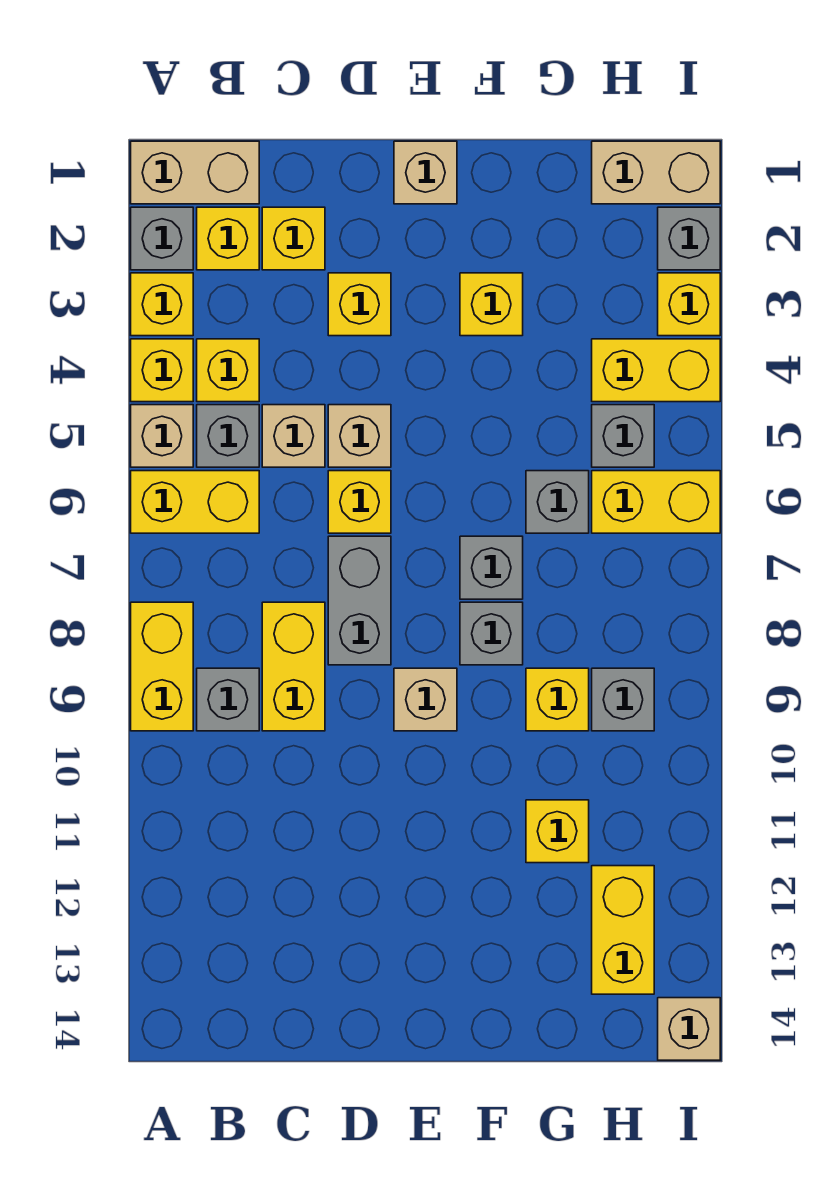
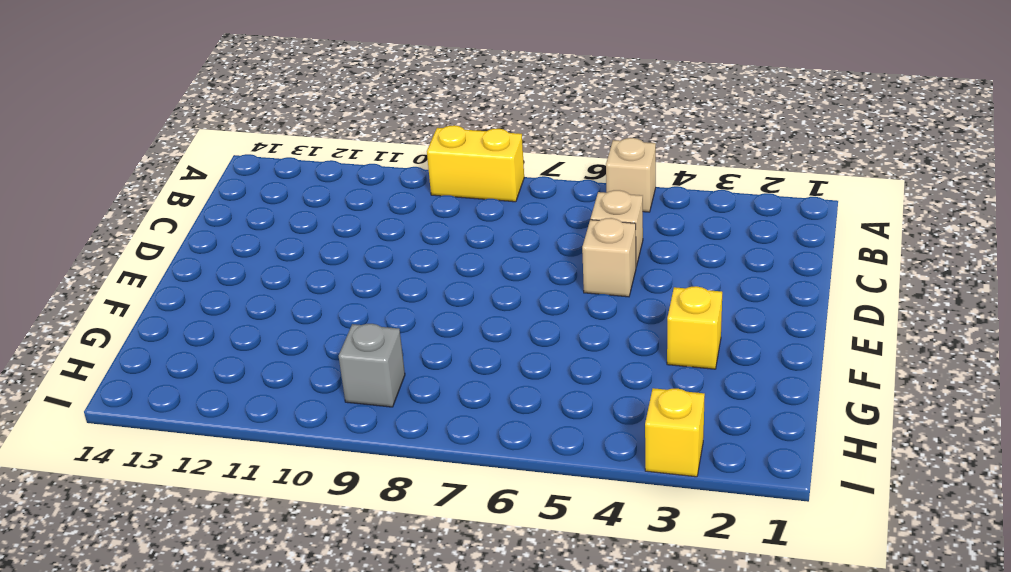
none -> tan 1x2 brick [131,141,259,204]
none -> grey 1x1 brick [131,207,193,270]
none -> yellow 1x1 brick [131,273,193,336]
none -> yellow 1x1 brick [131,339,193,402]

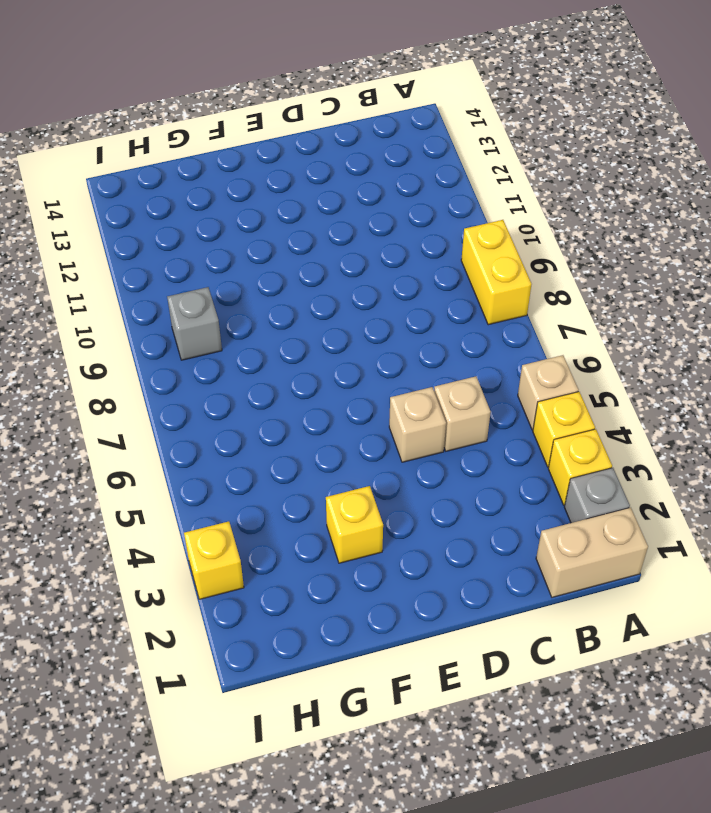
none -> yellow 1x2 brick [131,471,259,533]
none -> yellow 1x1 brick [197,207,259,270]
none -> yellow 1x1 brick [197,339,259,402]
none -> grey 1x1 brick [197,405,259,467]

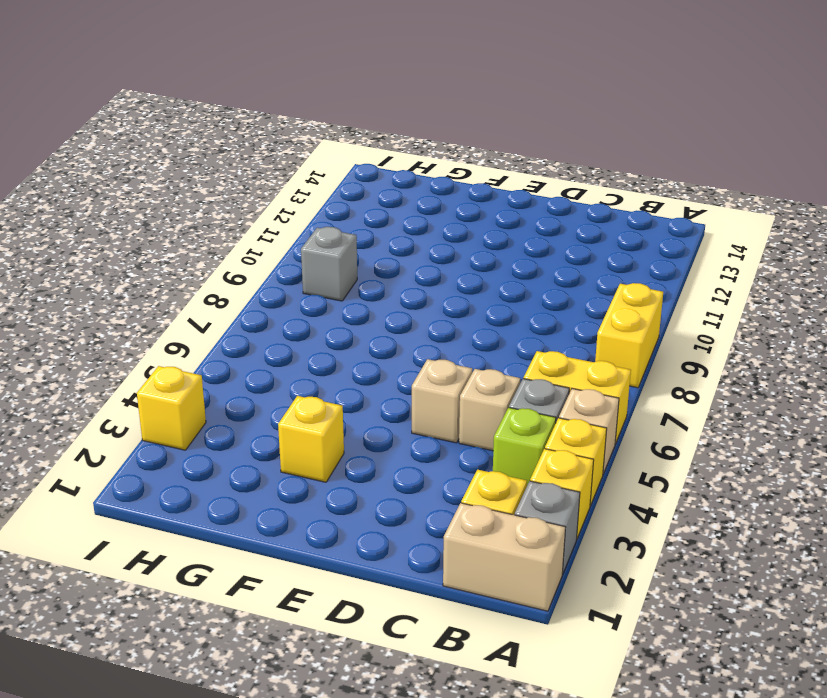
lime 1x1 brick [493,407,556,485] -> yellow 1x1 brick [197,339,259,402]
none -> grey 1x1 brick [197,668,259,731]
none -> yellow 1x1 brick [262,207,325,270]
none -> yellow 1x2 brick [262,602,325,731]
none -> yellow 1x1 brick [328,273,391,336]

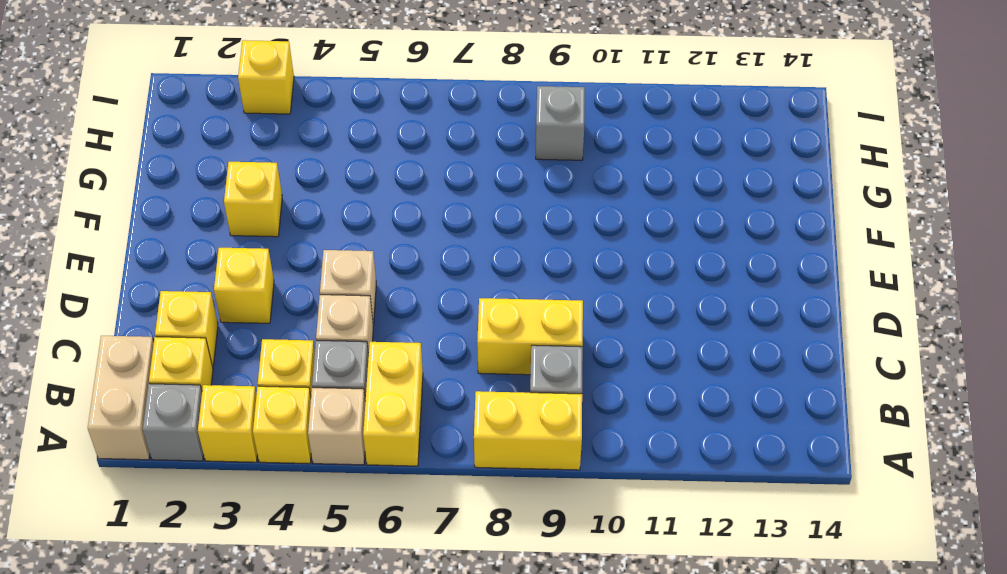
none -> yellow 1x1 brick [328,471,391,533]
none -> grey 1x2 brick [328,536,391,665]
none -> tan 1x1 brick [394,141,457,204]
none -> tan 1x1 brick [394,668,457,731]

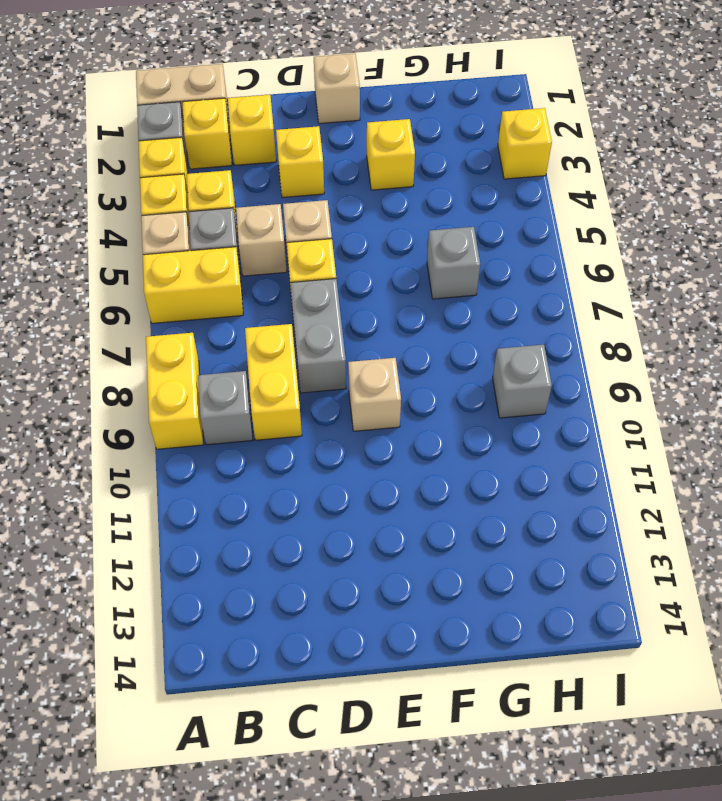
none -> grey 1x1 brick [460,536,523,599]
none -> grey 1x1 brick [460,602,523,665]
none -> yellow 1x1 brick [526,668,589,731]
none -> yellow 1x1 brick [526,800,589,863]

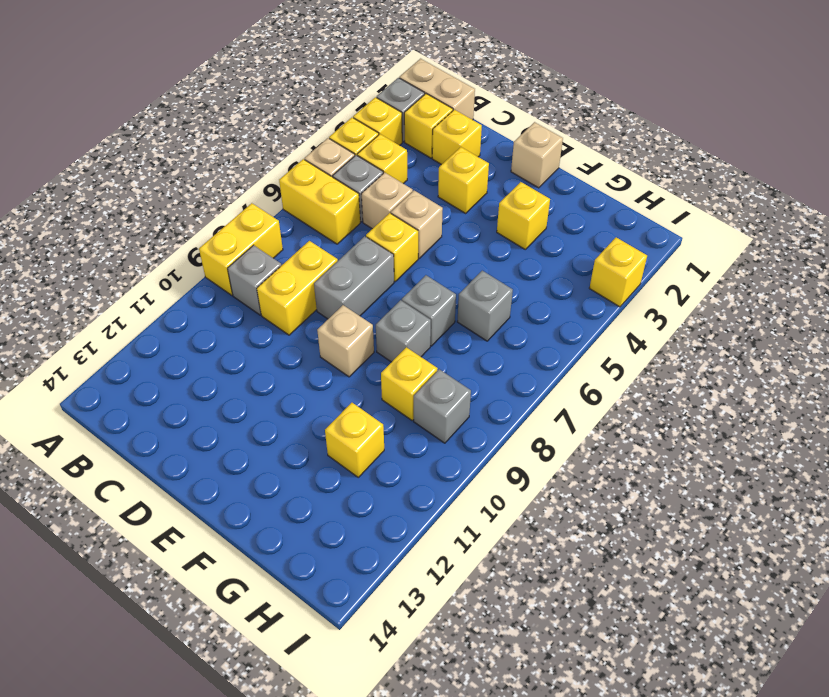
none -> tan 1x2 brick [592,141,720,204]
none -> yellow 1x2 brick [592,339,720,402]
none -> grey 1x1 brick [592,405,654,467]
none -> yellow 1x2 brick [592,471,720,533]

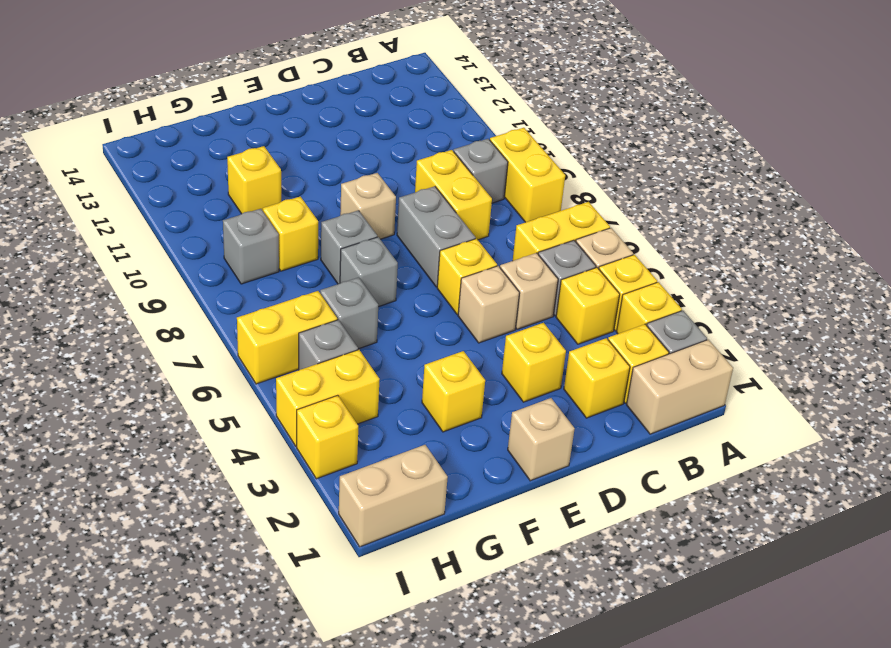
none -> yellow 1x2 brick [592,866,654,994]
none -> grey 1x1 brick [658,207,720,270]
none -> tan 1x1 brick [658,998,720,1060]

